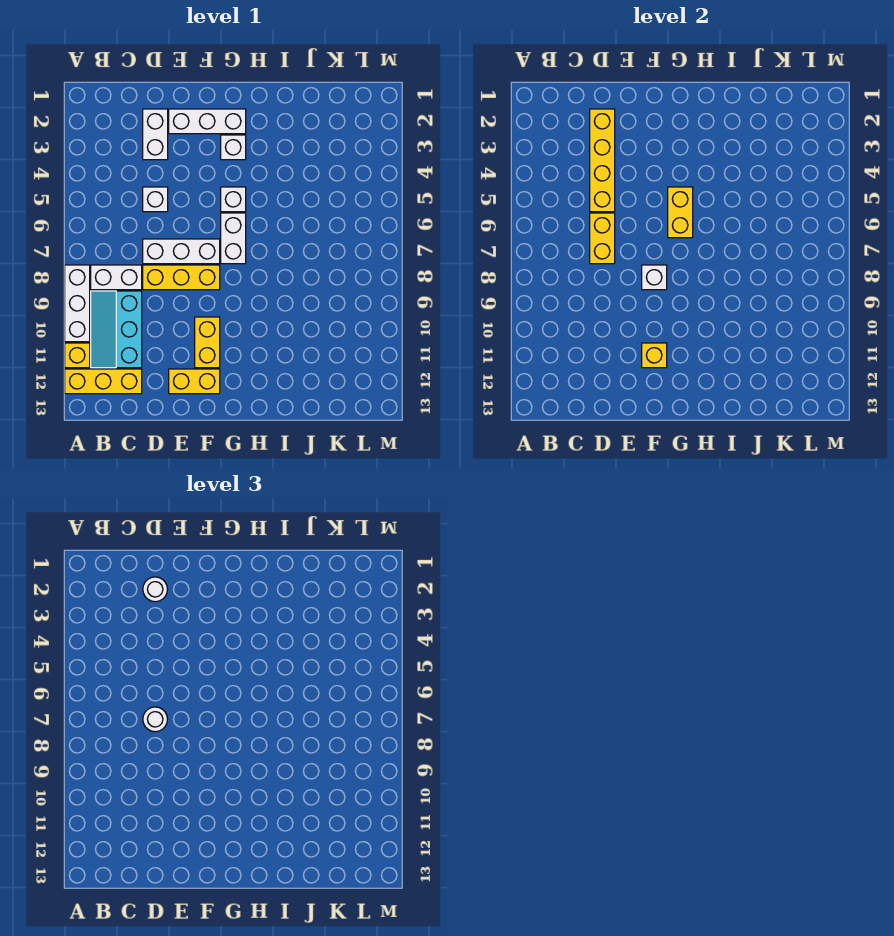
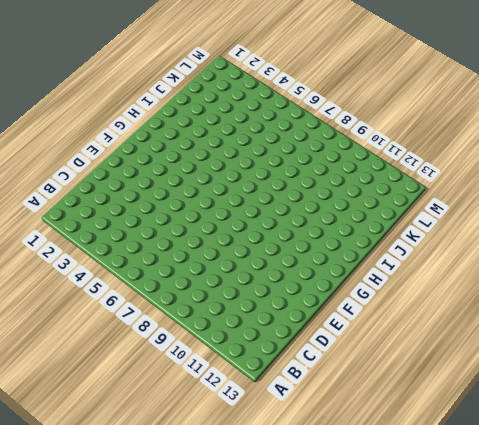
none -> white 1x3 brick [65,265,90,342]
none -> yellow 1x1 brick [65,343,90,368]
none -> yellow 1x3 brick [65,369,142,394]

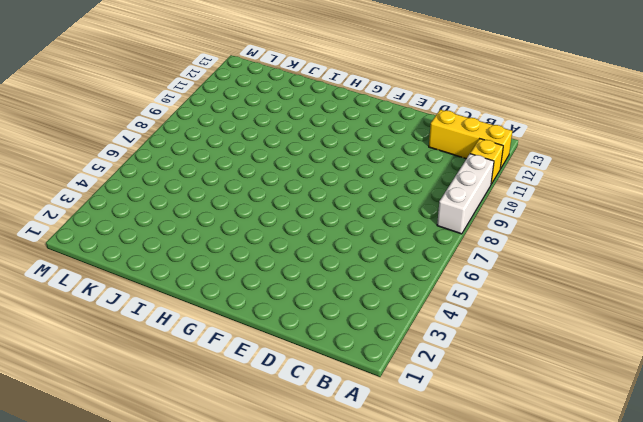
none -> white 1x2 brick [91,265,142,290]
none -> cyan 2x3 slope [91,291,142,368]
none -> white 1x2 brick [143,109,168,160]

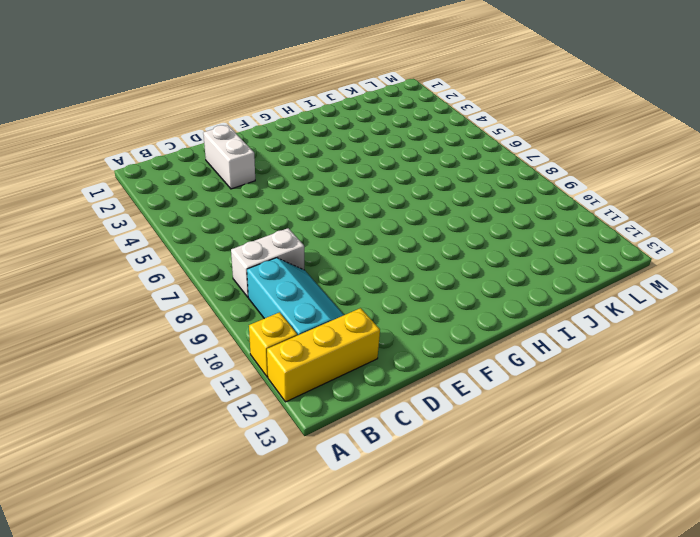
cyan 2x3 slope [247,258,344,335] -> cyan 2x3 slope turned to [91,291,142,368]
none -> white 1x3 brick [65,265,90,342]
none -> white 1x1 brick [143,187,168,212]
none -> white 1x3 brick [143,239,220,264]

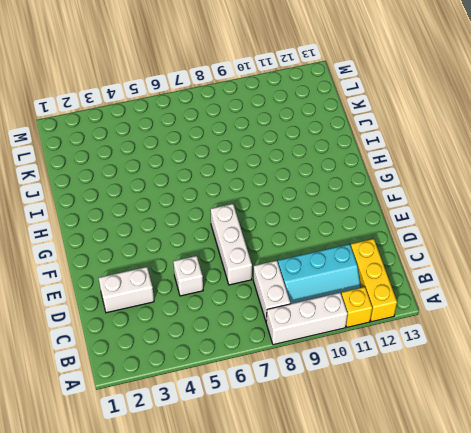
none -> yellow 1x3 brick [143,265,220,290]
none -> white 1x3 brick [169,109,246,134]
none -> yellow 1x2 brick [169,369,220,394]

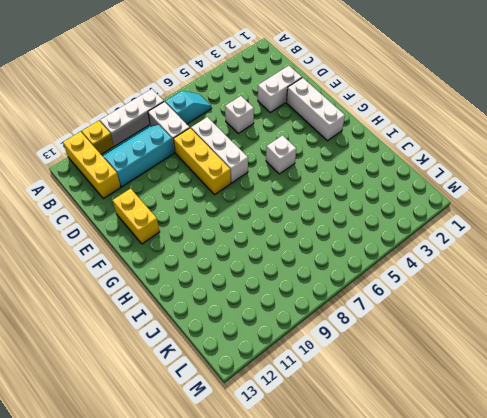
cyan 1x2 slope [165,91,211,124] -> none
none -> yellow 1x2 brick [195,317,220,368]
none -> white 1x1 brick [221,135,246,160]
none -> white 1x2 brick [221,213,246,264]

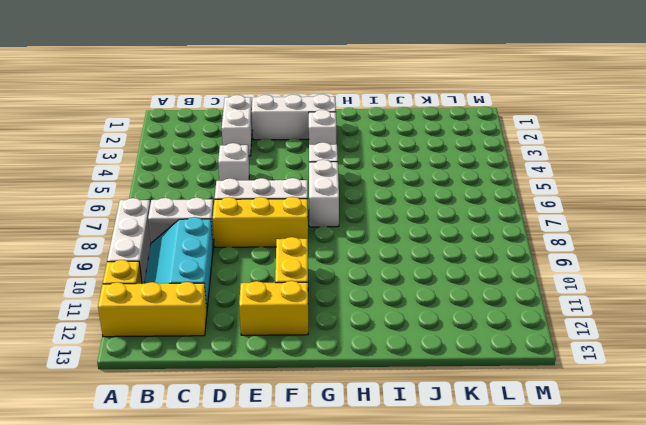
none -> yellow 1x4 brick [590,109,615,212]
none -> yellow 1x2 brick [590,213,615,264]
none -> white 1x1 brick [642,265,667,290]

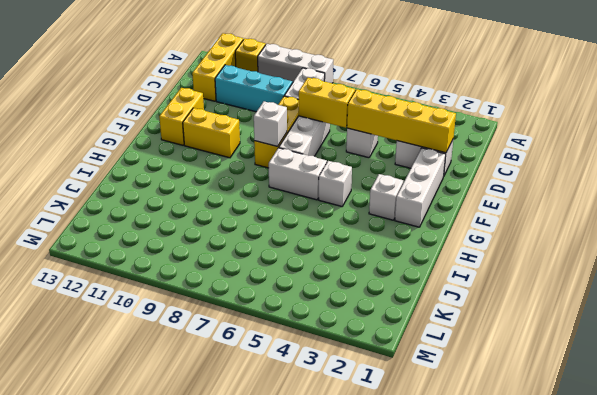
none -> yellow 1x1 brick [642,343,667,368]
none -> yellow 1x2 brick [668,187,693,238]
none -> white 1x1 round brick [143,577,168,602]

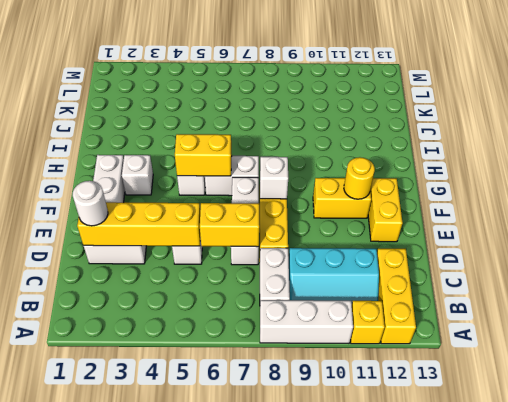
yellow 1x1 round brick [344,157,375,199] -> yellow 1x1 brick [642,343,667,368]
none -> white 1x1 round brick [143,707,168,732]

